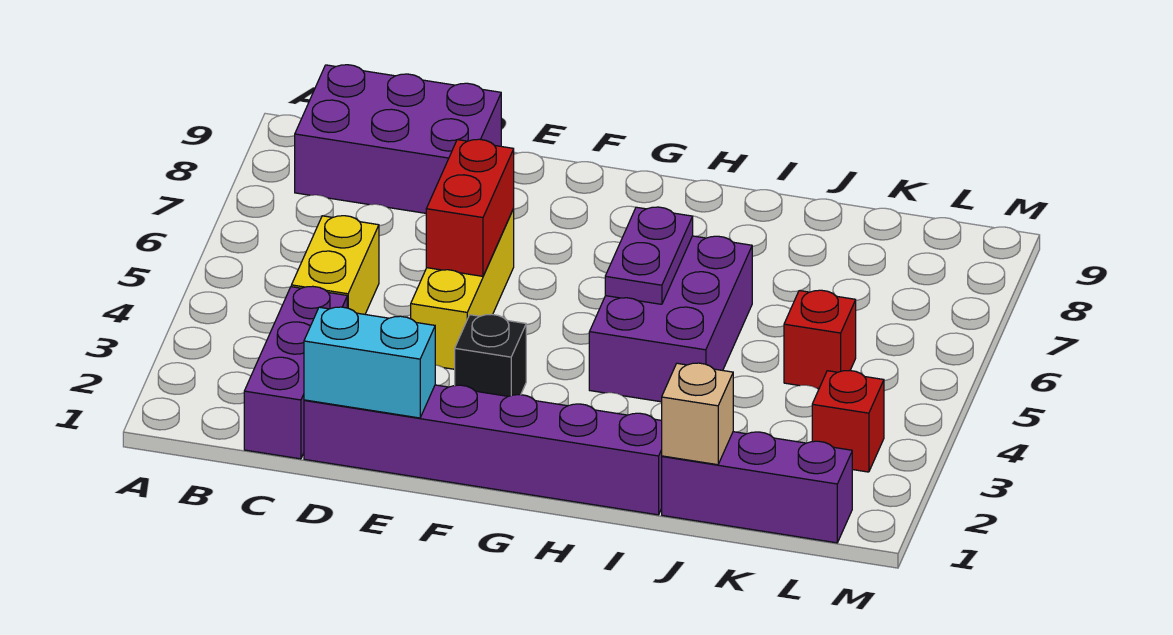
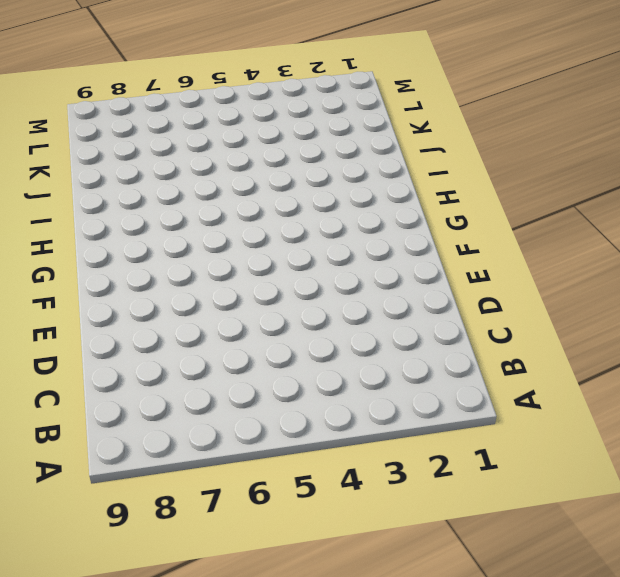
none -> purple 2x3 brick [295,65,501,213]
none -> purple 1x3 brick [244,286,347,459]
none -> yellow 1x2 brick [291,216,379,314]

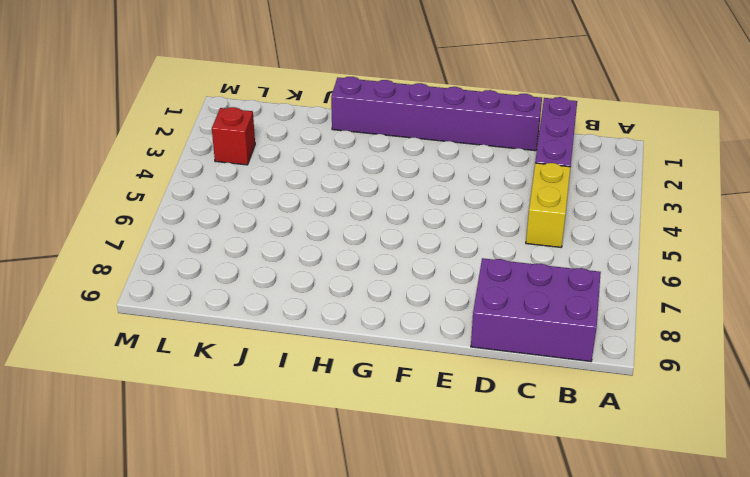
none -> yellow 1x3 brick [411,209,514,369]
none -> black 1x1 brick [455,314,526,396]
none -> purple 2x3 brick [589,236,752,402]

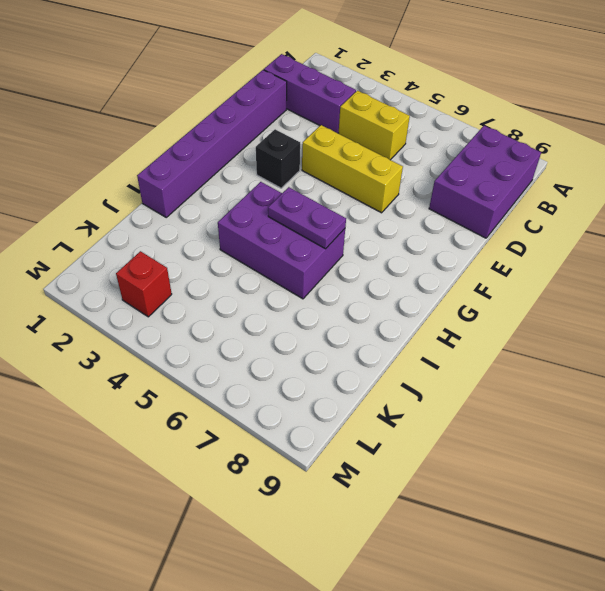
none -> purple 1x3 brick [662,432,852,543]
none -> red 1x1 brick [784,290,856,389]
none -> cyan 1x2 brick [304,307,435,418]

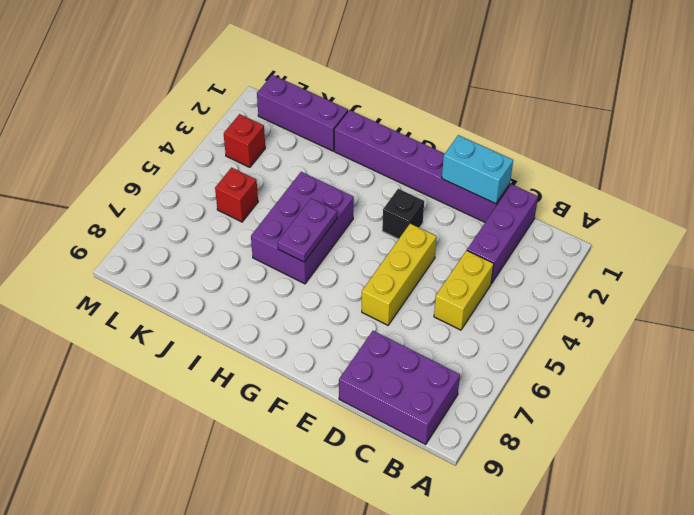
none -> red 1x2 brick [426,139,514,276]
none -> tan 1x1 brick [662,363,733,465]

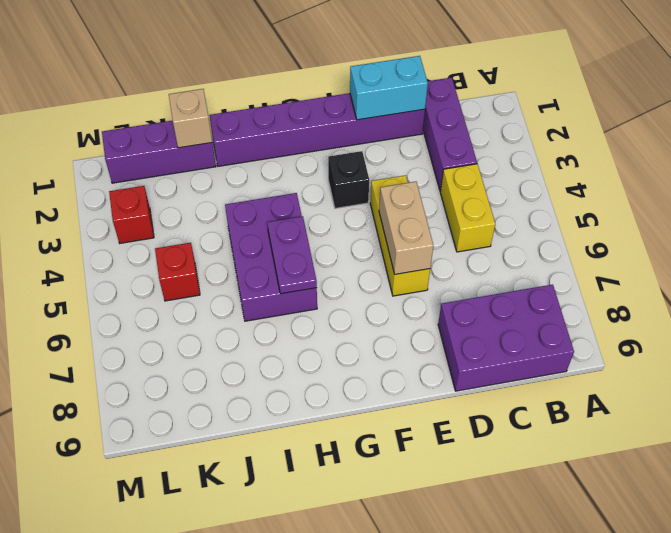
tan 1x2 brick [379,182,433,274] -> red 1x2 brick [426,139,514,276]

